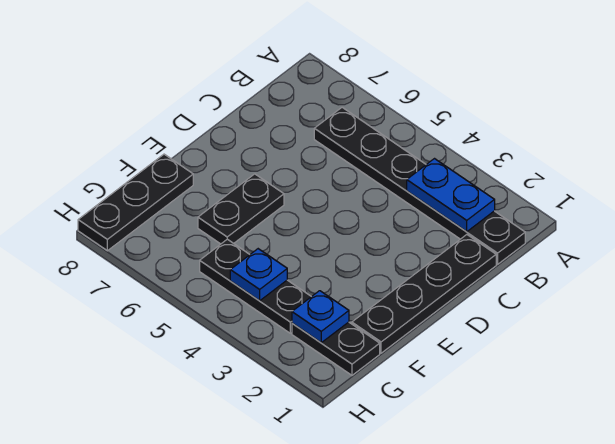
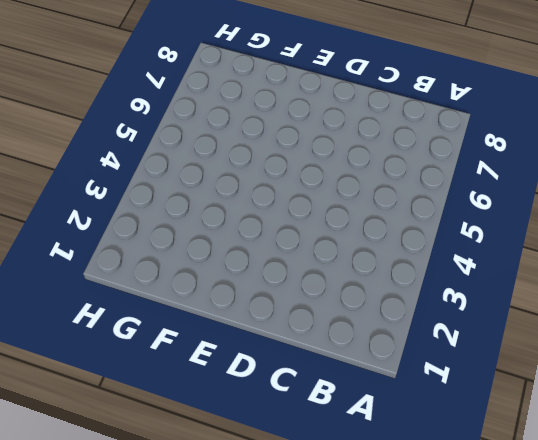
none -> black 1x6 plate [314,107,525,264]
none -> black 1x4 plate [352,235,496,353]

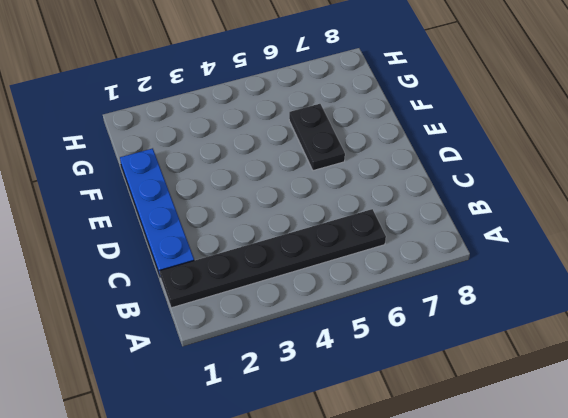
blue 1x4 plate [120,148,194,275] -> black 1x4 plate [352,235,496,353]
none -> black 1x3 plate [78,154,193,251]
none -> black 1x2 plate [292,322,380,375]

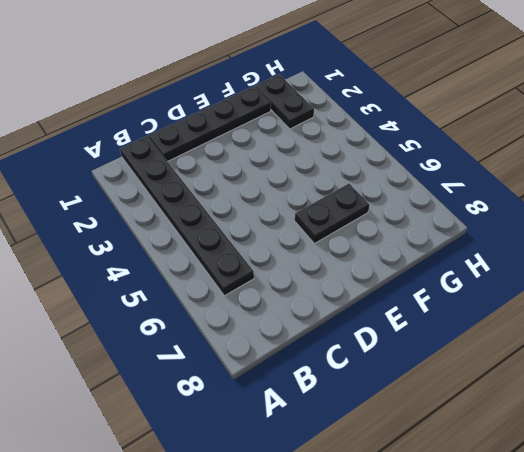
none -> black 1x3 plate [78,154,193,251]
none -> black 1x3 plate [200,239,311,333]

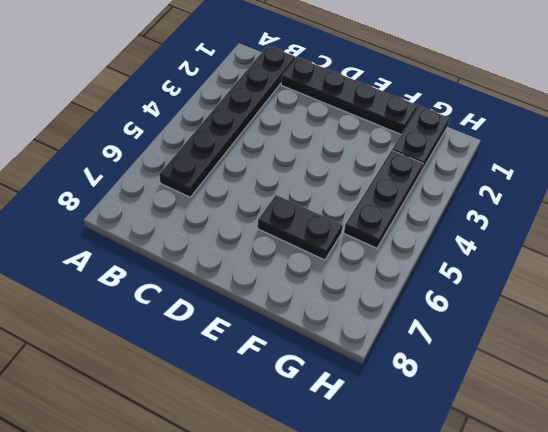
none -> black 1x3 plate [78,154,193,251]
none -> blue 1x2 plate [407,159,495,232]

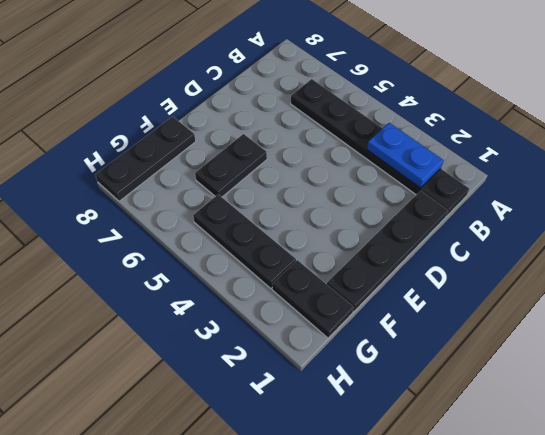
none -> blue 1x1 plate [292,291,349,343]
none -> blue 1x1 plate [230,249,287,301]

